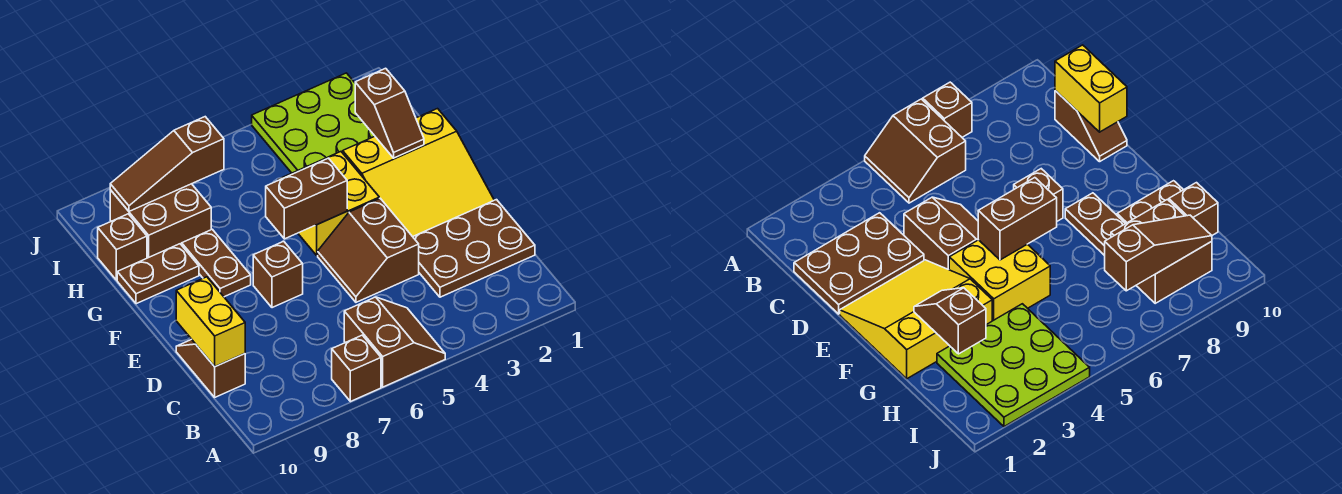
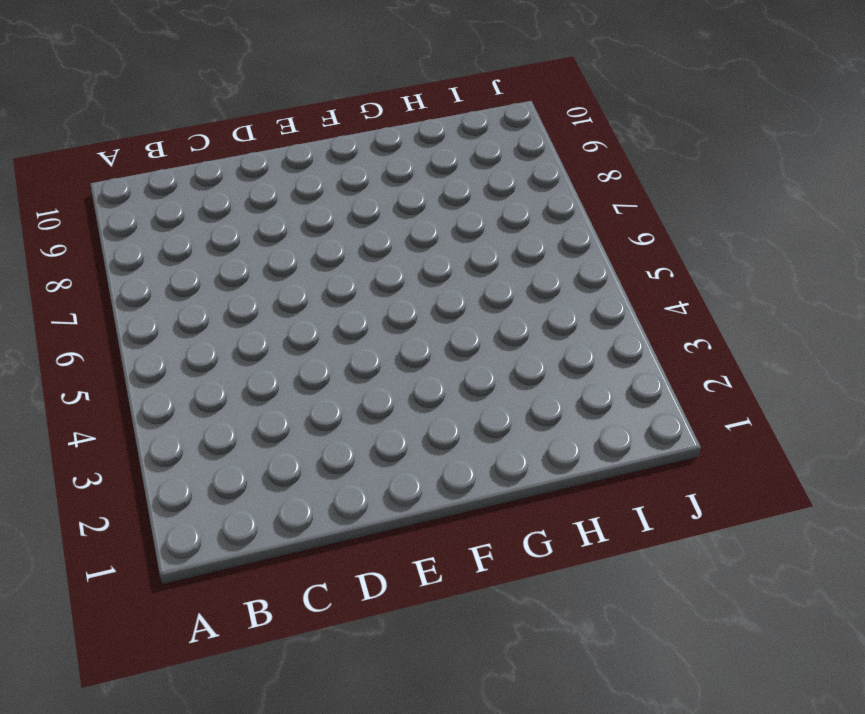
none -> brown 2x2 slope [344,297,445,387]
none -> brown 1x1 brick [332,335,381,402]
none -> brown 2x3 plate [413,200,535,297]

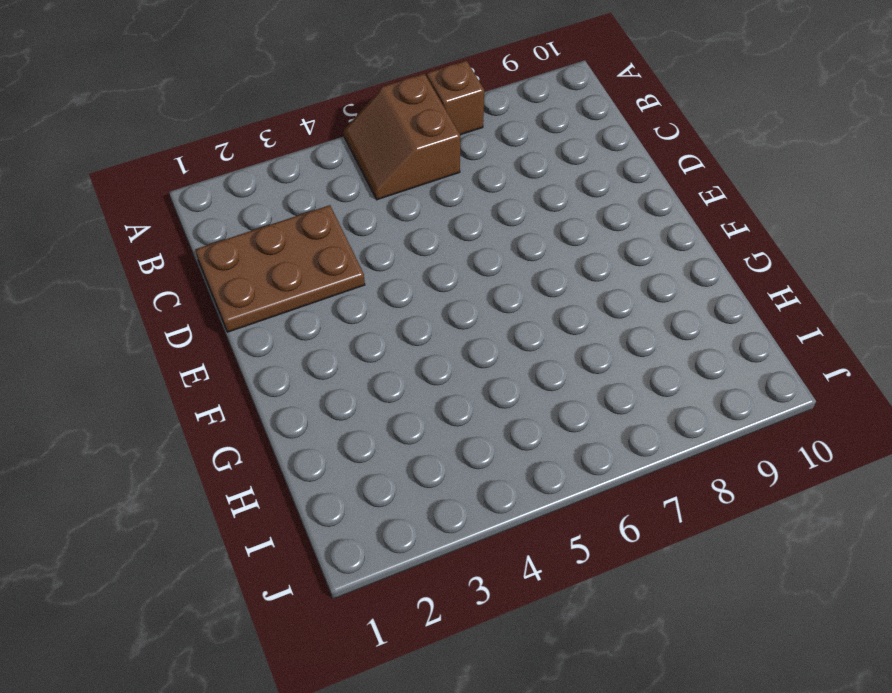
none -> brown 1x2 slope [176,339,245,397]
none -> brown 2x2 slope [318,198,419,302]
none -> yellow 3x3 slope [343,109,494,237]

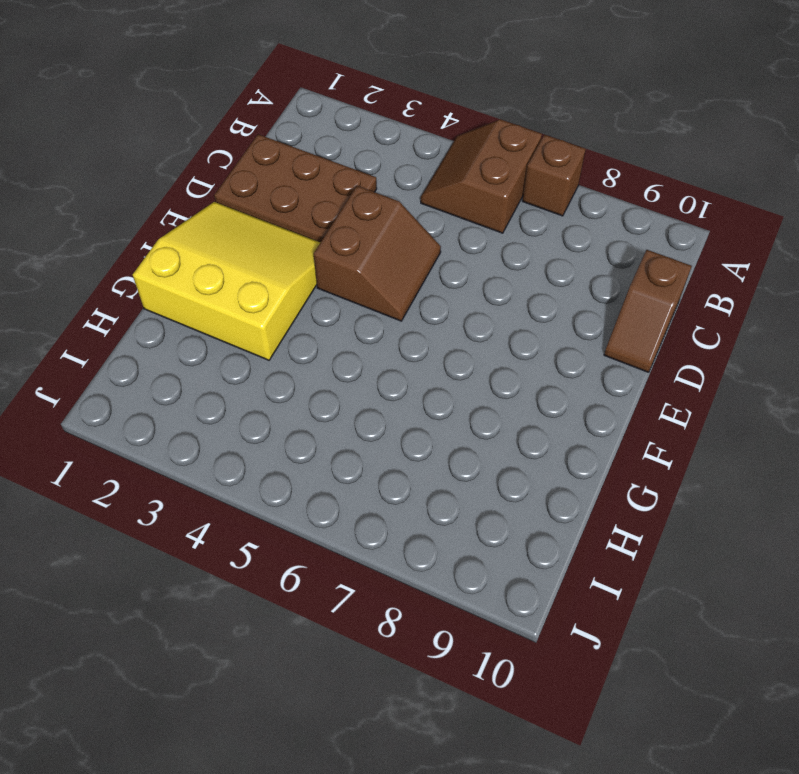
none -> brown 1x1 brick [253,241,303,308]
none -> yellow 2x2 brick [278,152,379,255]
none -> brown 1x2 plate [182,229,251,297]

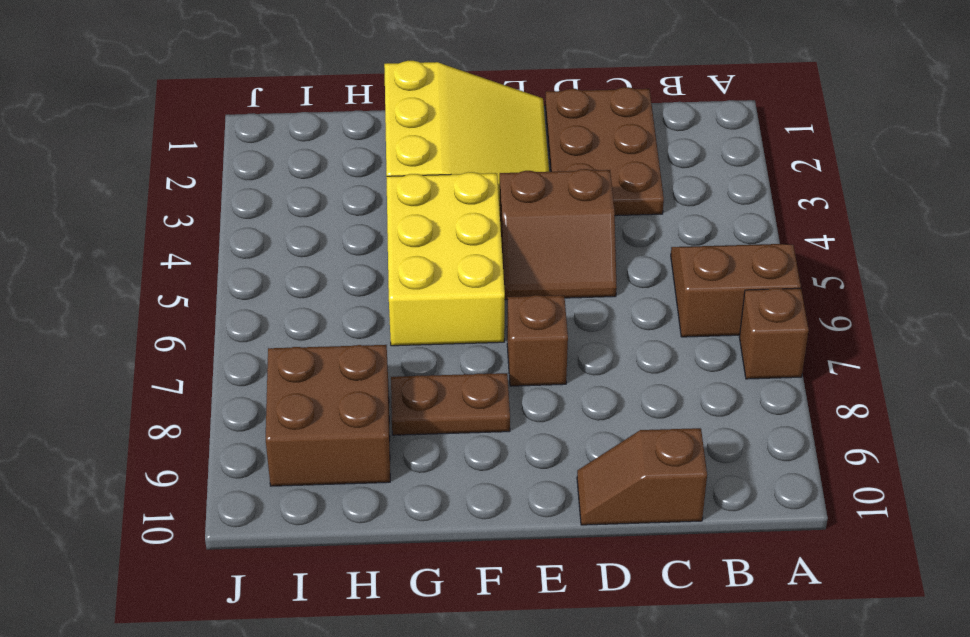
yellow 2x3 brick [386,172,505,346] -> yellow 2x2 brick [278,152,379,255]
none -> brown 1x2 plate [117,244,199,304]
none -> lime 3x3 plate [252,73,374,173]
none -> brown 1x1 brick [98,214,147,280]

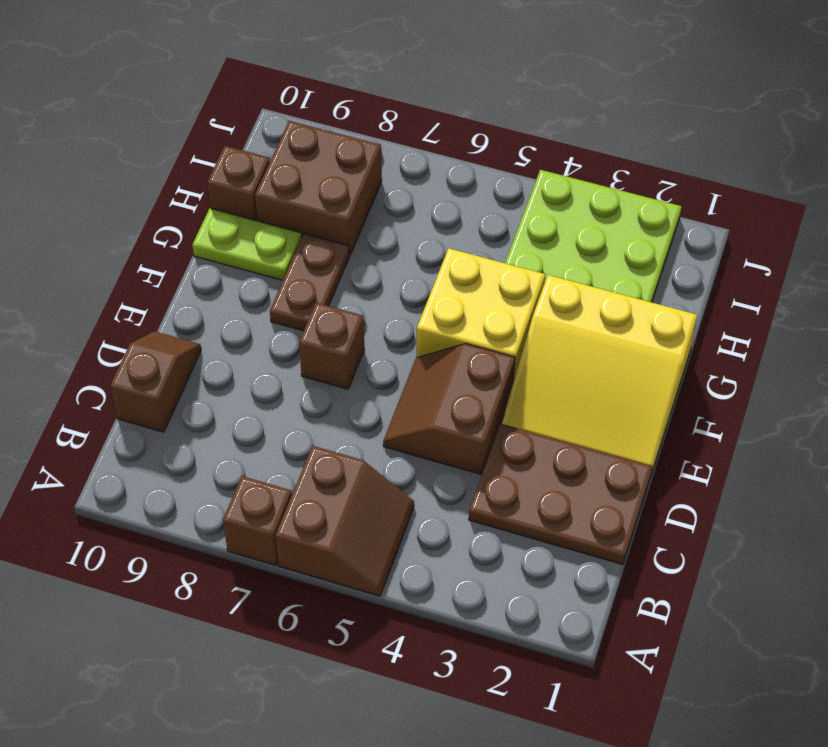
lime 1x2 plate [192,208,302,280] -> brown 1x2 plate [117,244,199,304]
none -> yellow 1x2 brick [176,277,245,367]
none -> brown 1x2 brick [266,158,347,239]
none -> brown 1x2 slope [355,68,424,158]

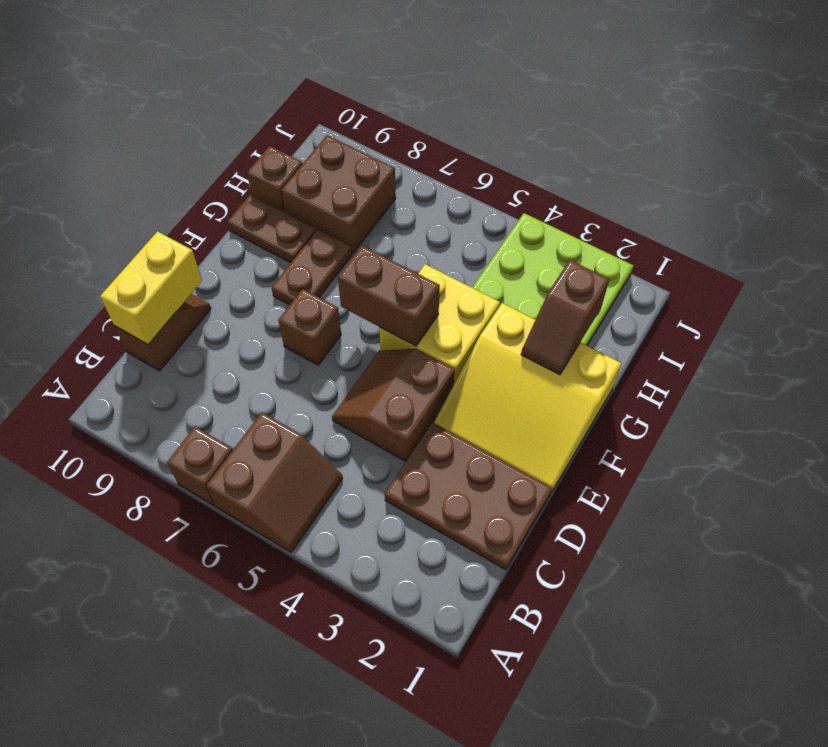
none -> brown 1x3 slope [110,117,224,211]

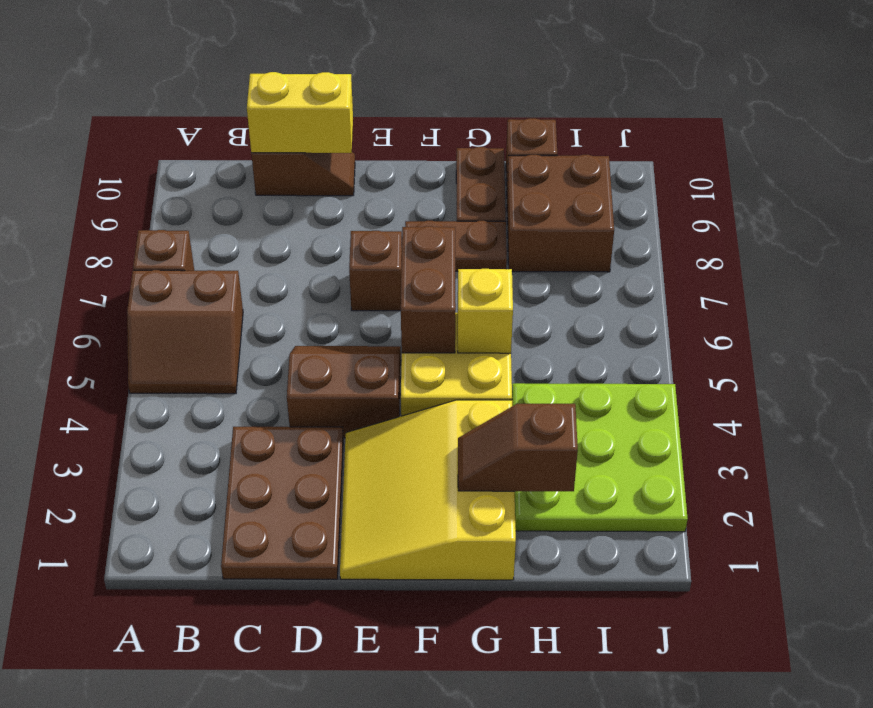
yellow 1x1 brick [458,269,513,353] -> none
none -> brown 1x3 slope [110,117,224,211]

